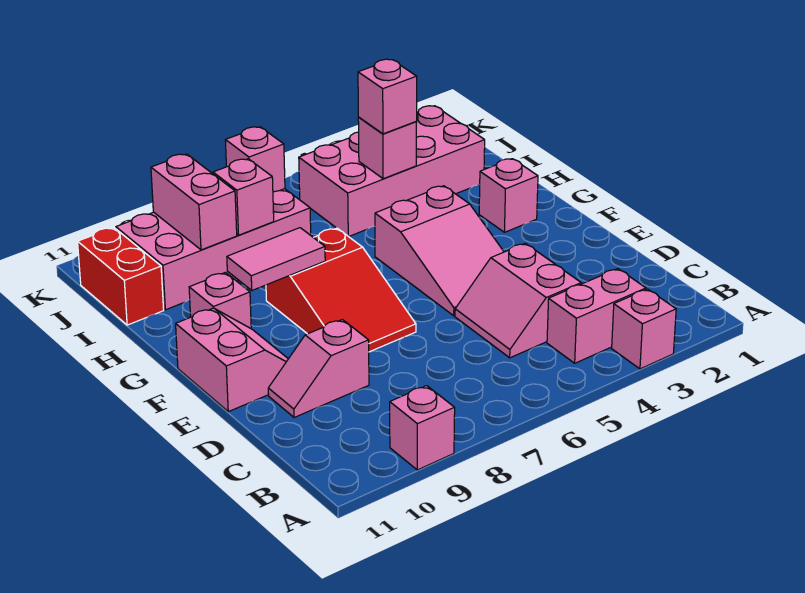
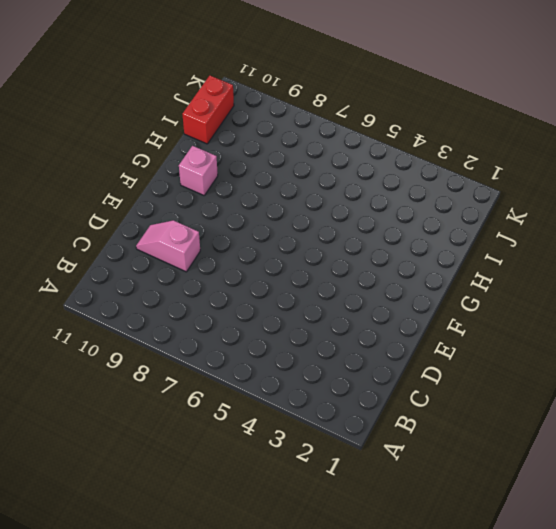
none -> pink 1x1 brick [612,289,676,369]
none -> pink 1x1 brick [390,386,455,470]
none -> pink 1x2 brick [547,269,646,363]

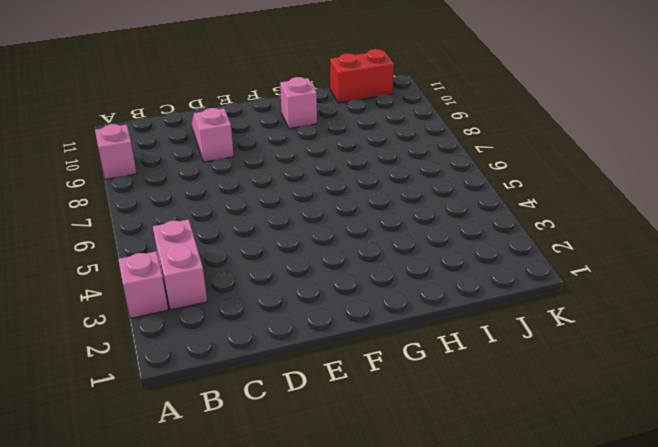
none -> pink 2x2 slope [455,243,581,358]
none -> pink 2x3 slope [375,186,504,316]
none -> red 2x3 slope [266,228,416,352]

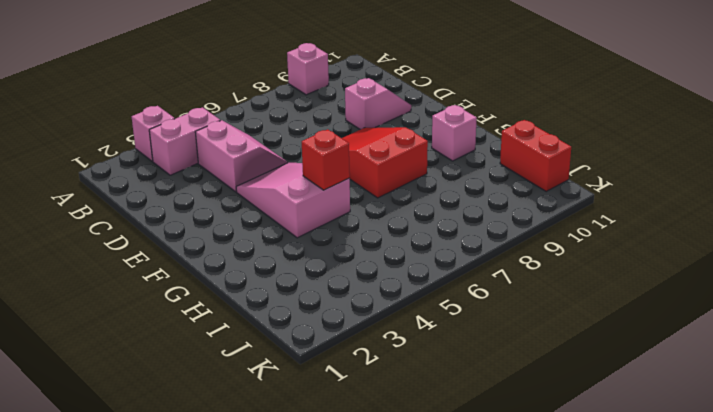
red 1x1 brick [302,129,350,190] -> none
none -> pink 2x2 slope [176,308,288,412]
none -> pink 1x1 brick [479,159,538,232]
none -> pink 2x4 brick [299,106,485,237]

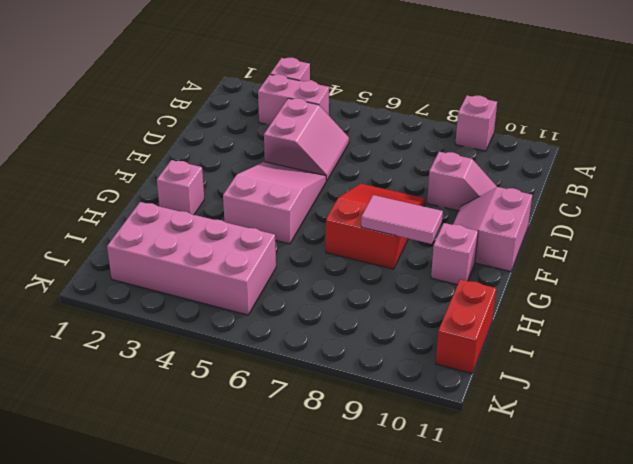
none -> pink 2x4 brick [116,189,311,310]
none -> pink 1x1 brick [358,118,417,179]
none -> pink 1x1 brick [213,159,274,235]

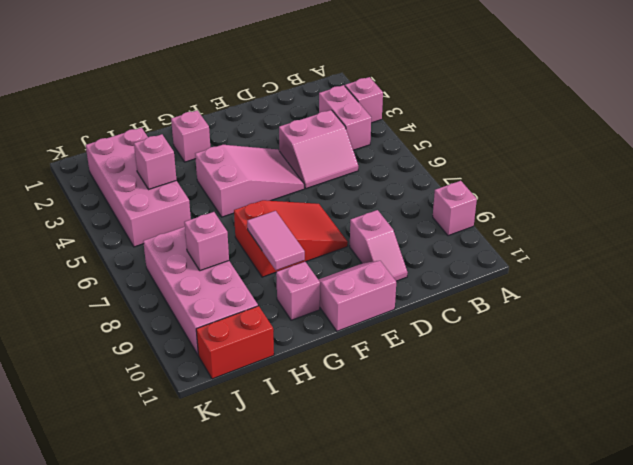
none -> pink 1x2 brick [151,154,237,250]
none -> pink 1x1 brick [225,127,285,192]
none -> pink 1x1 brick [358,59,417,134]

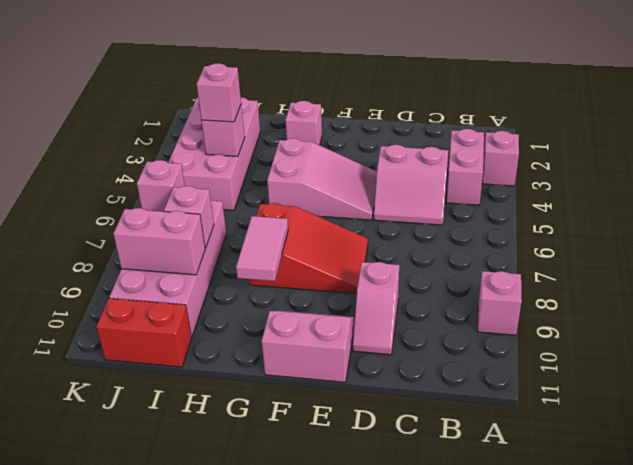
none -> pink 1x1 brick [189,272,251,328]

